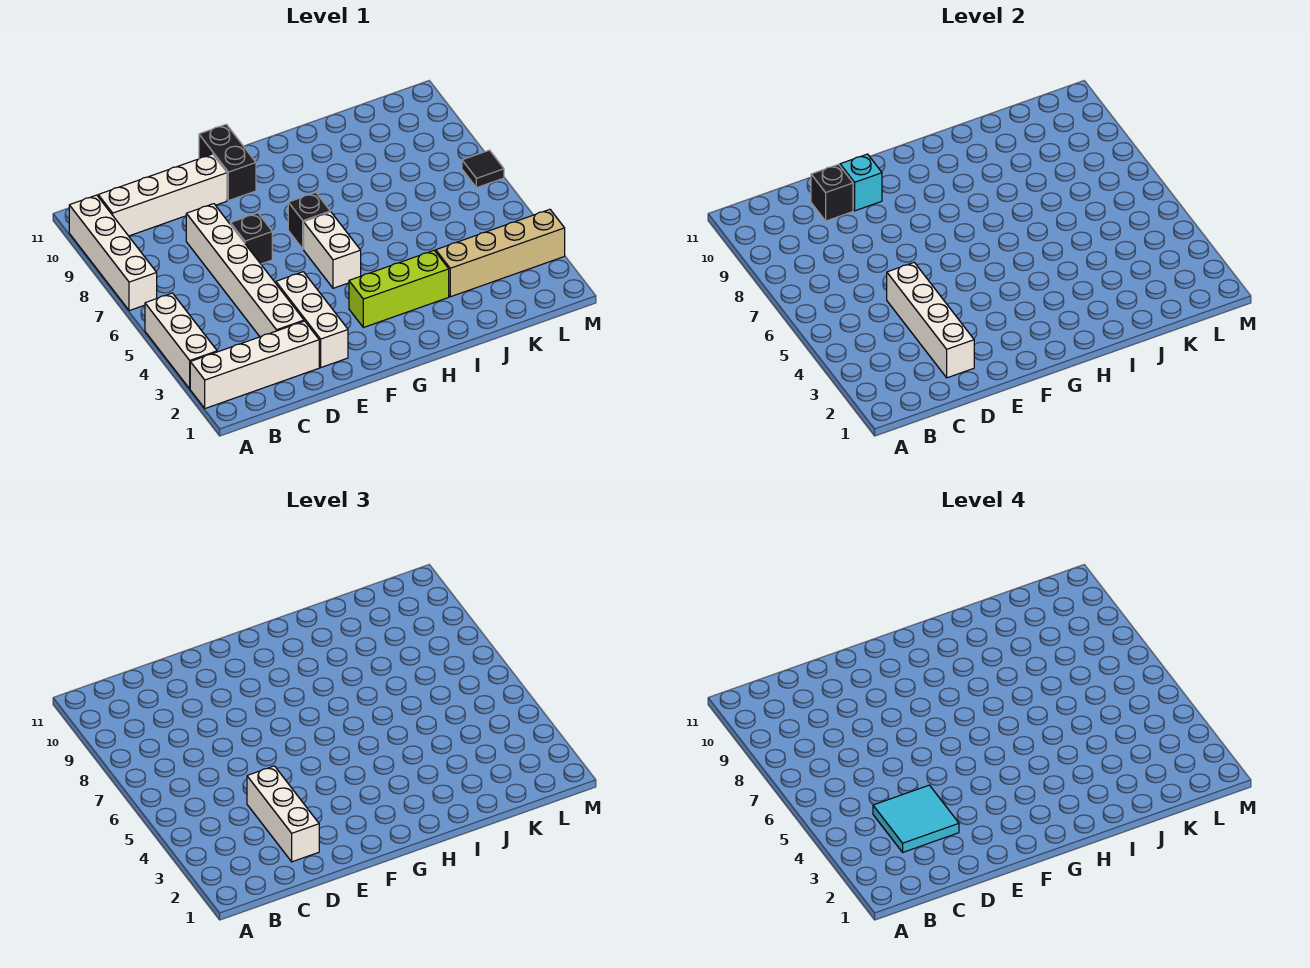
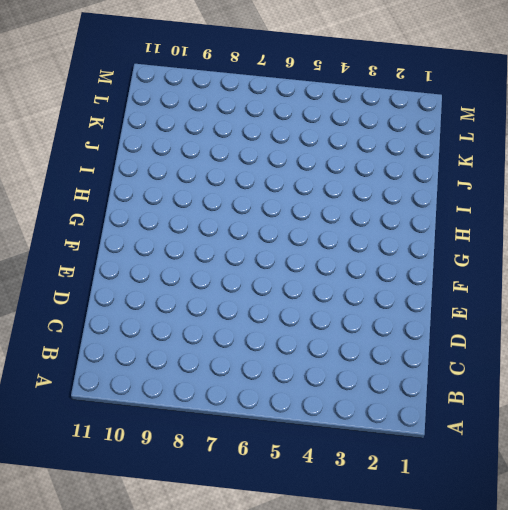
none -> white 1x4 brick [190,321,319,408]
none -> white 1x3 brick [145,293,217,389]
none -> white 1x4 brick [69,195,157,311]

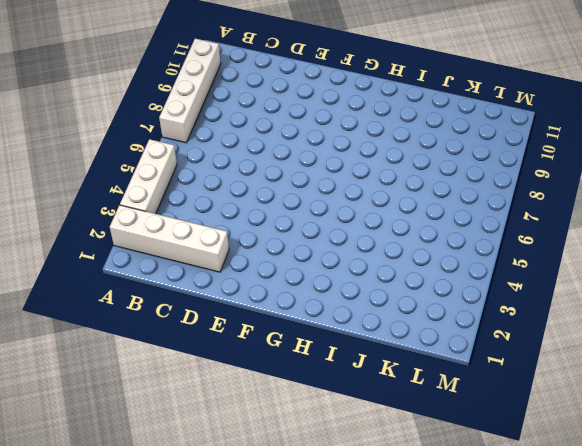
none -> white 1x4 brick [98,154,227,236]
none -> white 1x6 brick [186,204,304,337]
none -> white 1x3 brick [276,272,348,367]

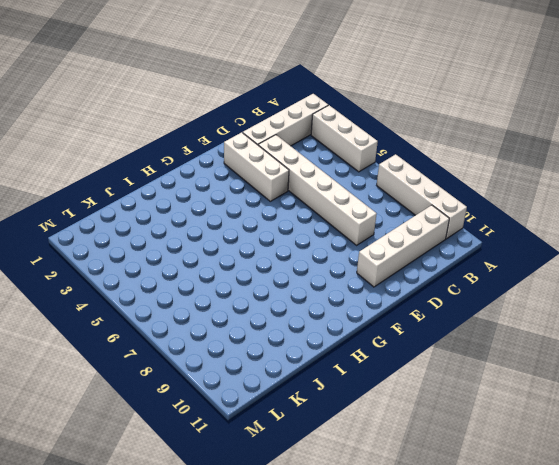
none -> black 1x1 brick [230,213,272,264]
none -> black 1x2 brick [199,124,256,201]
none -> lime 1x3 brick [349,250,449,328]

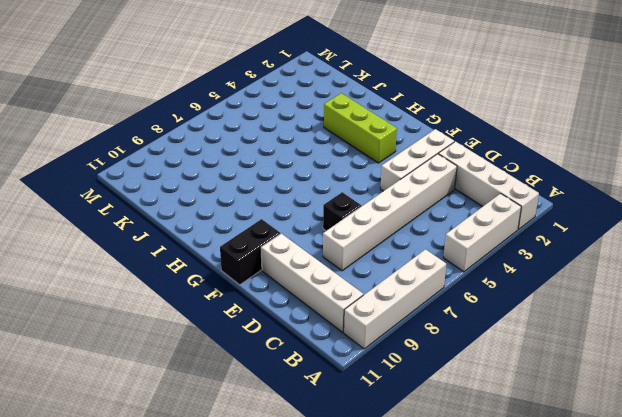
none -> white 1x2 brick [304,212,361,288]
none -> black 1x1 brick [288,192,330,249]
none -> tan 1x4 brick [436,209,565,297]

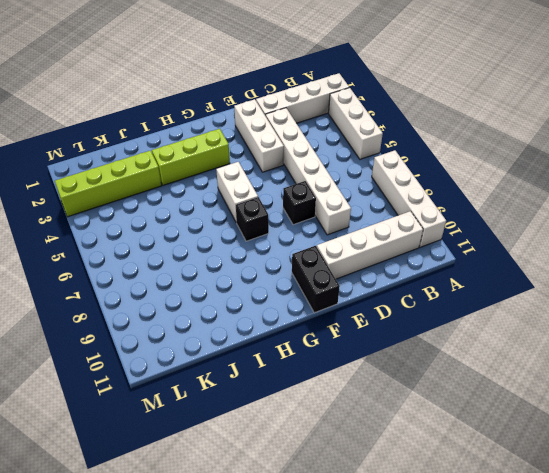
lime 1x4 brick [55,151,162,217] -> tan 1x4 brick [436,209,565,297]
none -> black 1x1 tile [462,150,504,188]
none -> white 1x4 brick [887,263,974,378]
none -> black 1x1 brick [811,164,853,221]

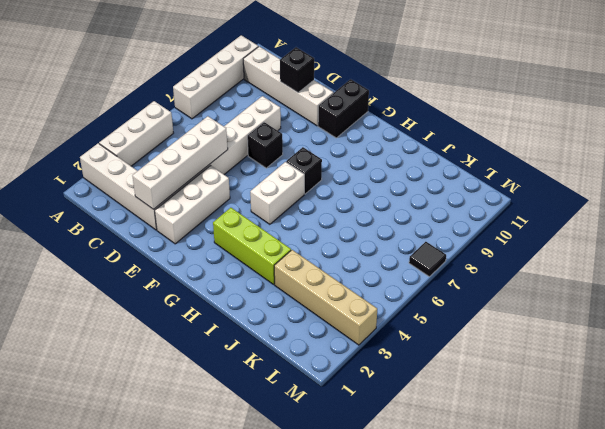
none -> cyan 1x1 brick [840,154,882,211]
none -> white 1x3 brick [247,766,319,862]
none -> cyan 2x2 tile [873,785,959,852]

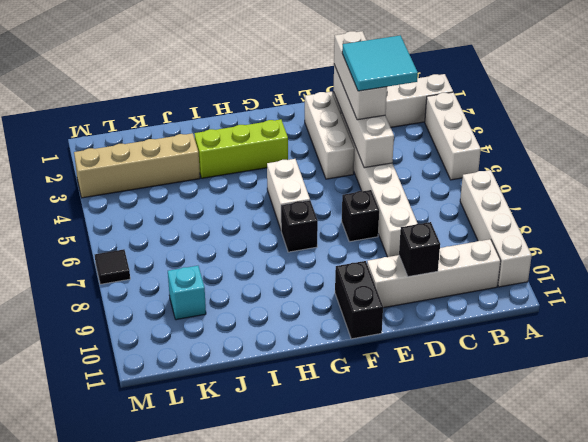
cyan 1x1 brick [168,266,206,320] -> cyan 1x1 brick moved to [840,154,882,211]

